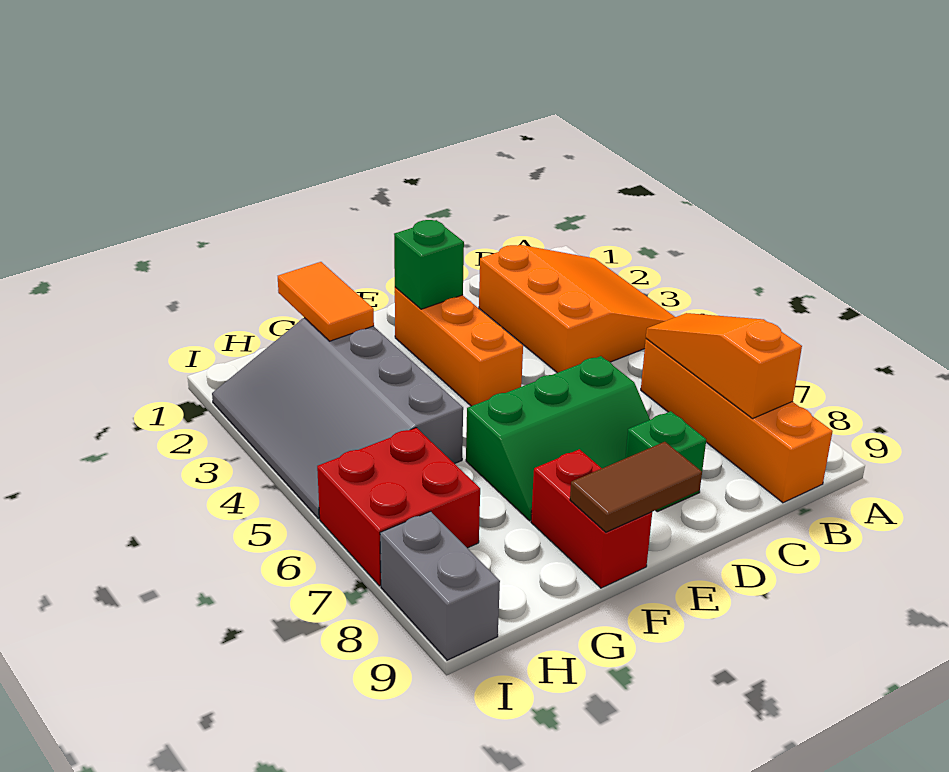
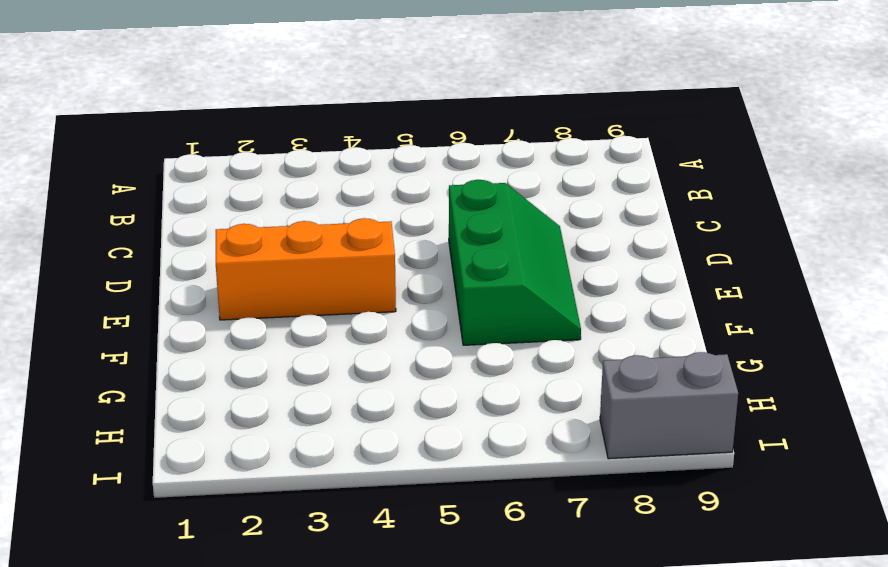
none -> orange 3x3 slope [479,245,675,373]
none -> orange 1x4 brick [641,339,833,503]
none -> green 1x1 brick [625,411,706,512]

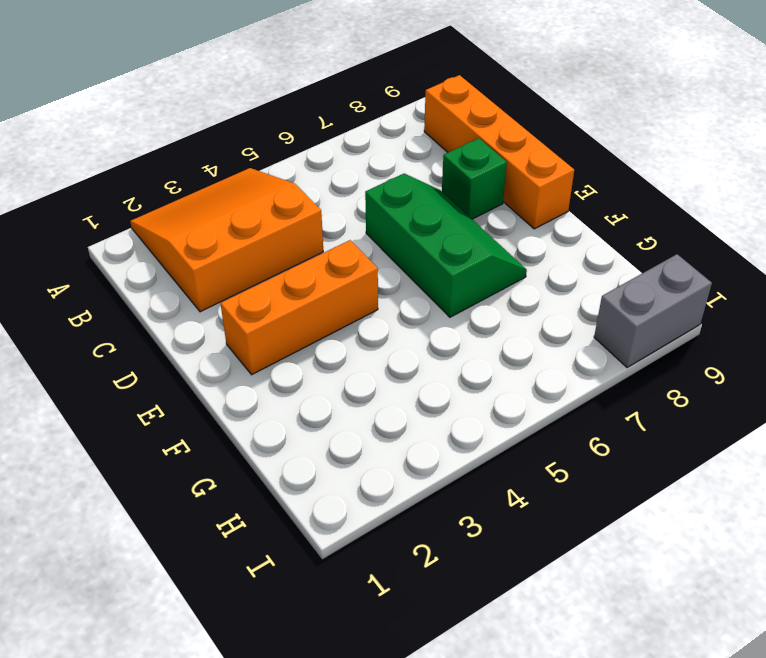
orange 1x4 brick [424,75,574,229] -> orange 1x4 brick turned to [641,339,833,503]
none -> red 1x2 brick [531,449,652,588]
none -> grey 3x4 slope [212,318,463,519]
none -> red 2x2 brick [317,428,480,586]

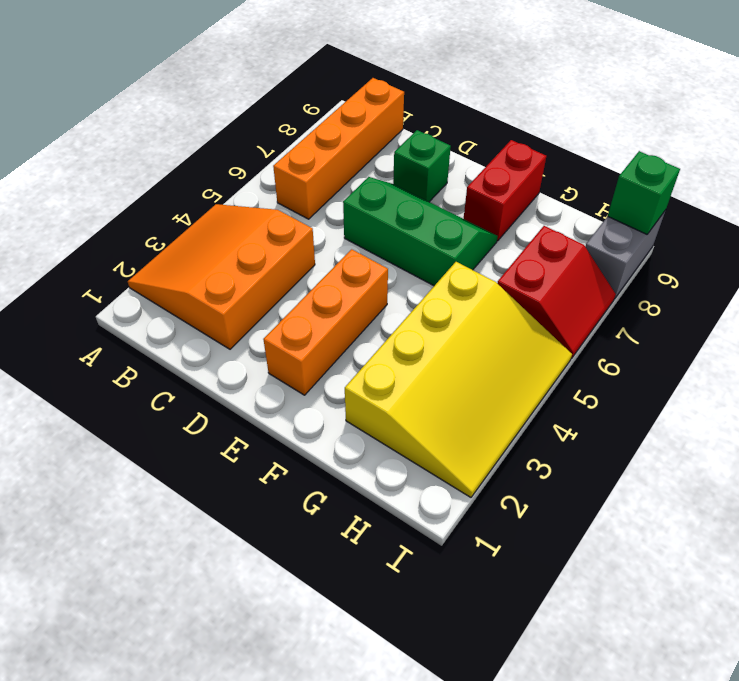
yellow 3x4 slope [345,262,572,497] -> grey 3x4 slope [212,318,463,519]
red 2x2 slope [497,226,616,359] -> red 2x2 brick [317,428,480,586]
green 1x1 brick [608,151,680,234] -> green 1x1 brick moved to [394,220,464,309]
none -> orange 1x3 slope [646,313,802,419]
none -> brown 1x2 tile [570,442,702,532]
none -> orange 1x2 tile [278,262,374,341]

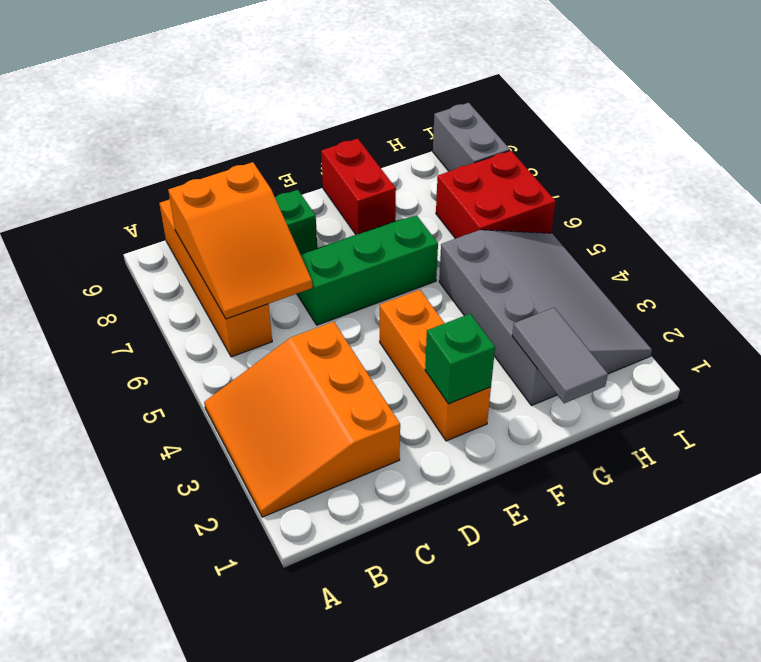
orange 2x3 slope [168,162,312,319] -> orange 1x3 slope [646,313,802,419]
grey 1x2 tile [512,308,608,403] -> orange 1x2 tile [278,262,374,341]
none -> brown 1x2 tile [570,442,702,532]

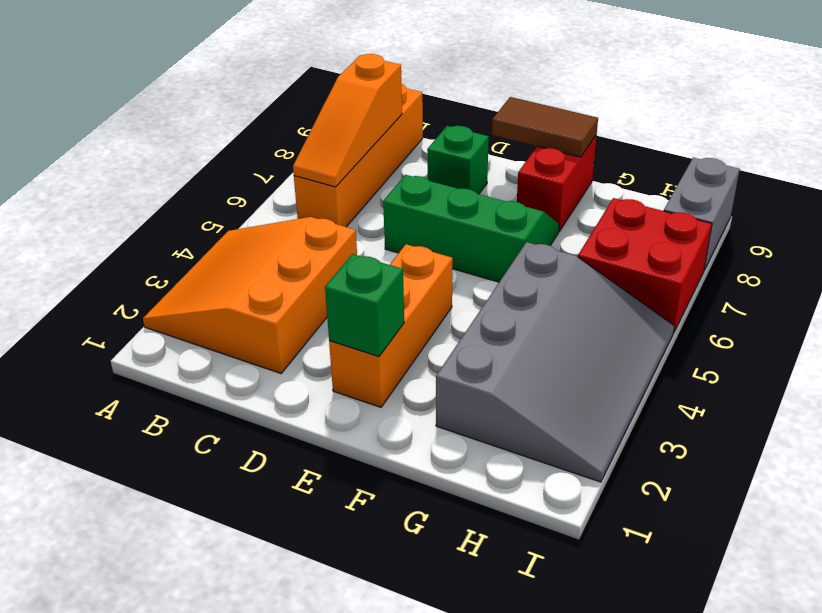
none -> orange 1x2 tile [278,262,374,341]

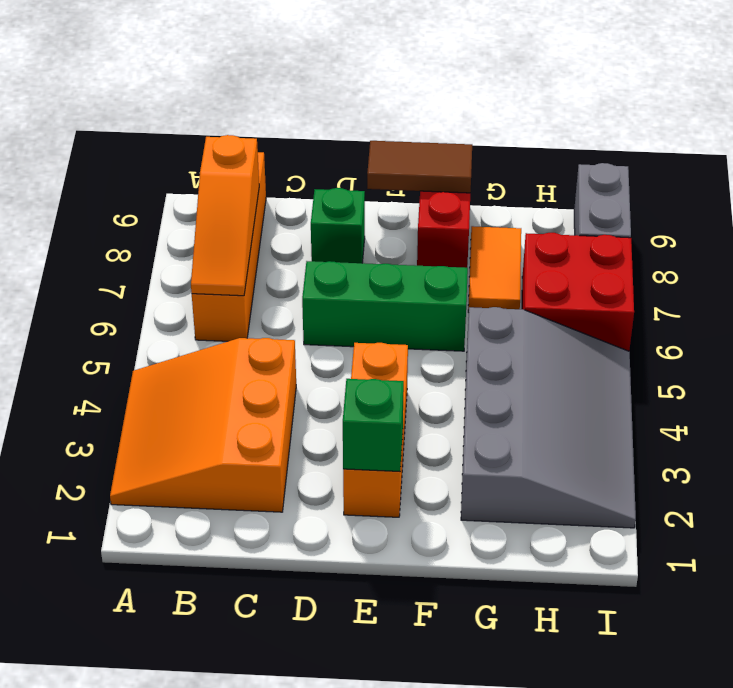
orange 1x2 tile [468,226,521,312] -> orange 1x2 tile moved to [278,262,374,341]

